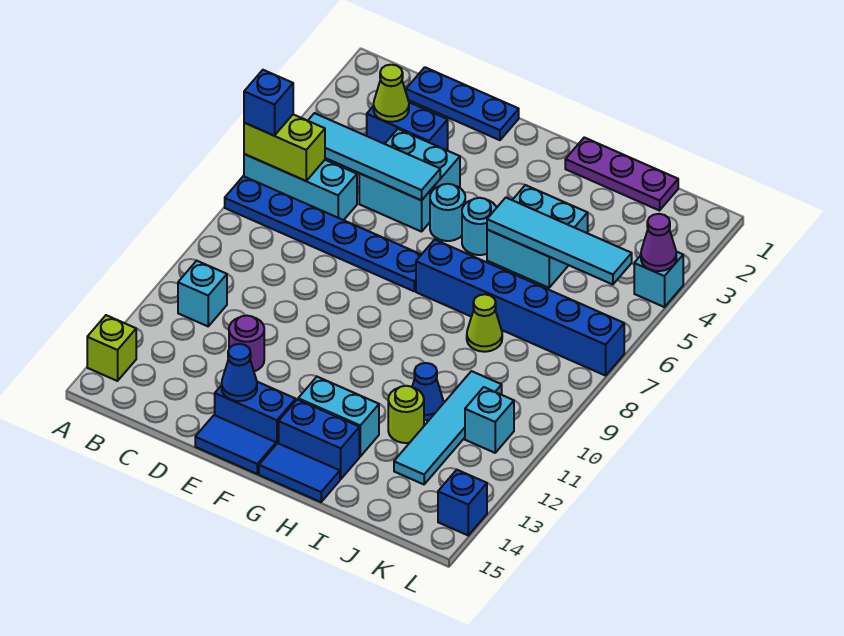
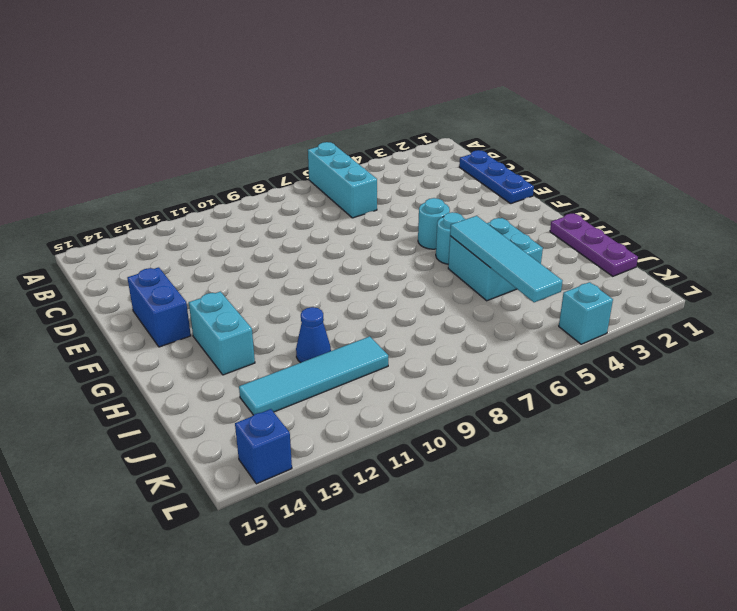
none -> blue 1x6 plate [225,176,421,291]
none -> lime 1x1 brick [87,315,136,381]
none -> cyan 1x1 brick [178,261,227,326]
none -> blue 1x2 brick [367,102,448,151]

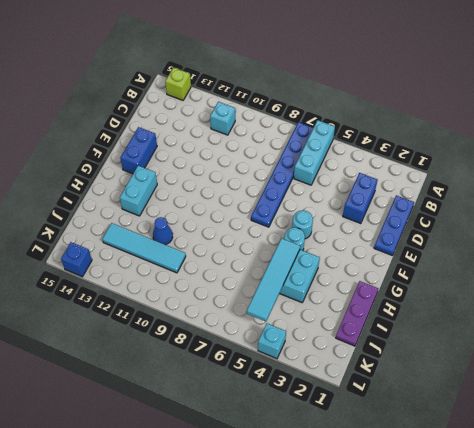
none -> cyan 2x2 brick [359,129,460,232]
none -> purple 1x1 round brick [229,316,264,371]
none -> blue 1x2 tile [195,415,276,474]
none -> blue 1x6 brick [416,240,624,376]

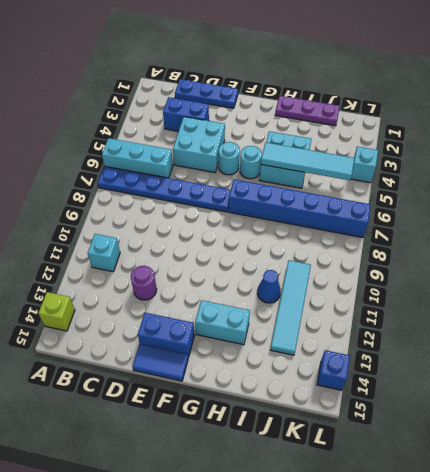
none -> blue 1x2 brick [279,399,359,479]
none -> blue 1x2 tile [259,443,340,502]
none -> lime 1x1 cone [467,294,502,352]
none -> lime 1x1 round brick [388,386,424,443]

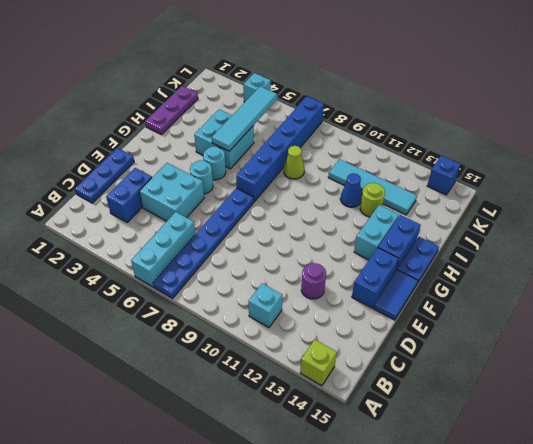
blue 1x2 plate [397,237,439,284] -> blue 1x2 tile [259,443,340,502]
none -> cyan 1x1 brick [465,387,514,453]
none -> lime 1x2 brick [244,114,325,181]
none -> cyan 1x4 tile [308,113,440,200]
none -> lime 1x1 cone [374,65,409,122]

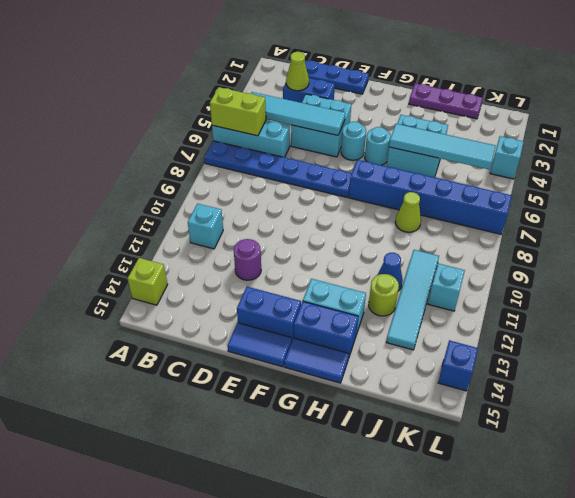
none -> blue 1x1 cone [222,344,257,401]
none -> purple 1x1 cone [641,214,676,271]
none -> blue 1x1 brick [244,70,293,136]

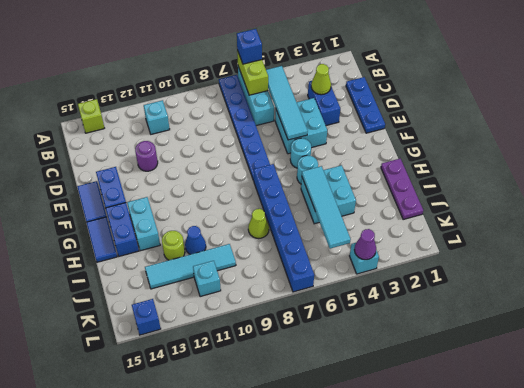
none -> blue 1x1 cone [222,344,257,401]

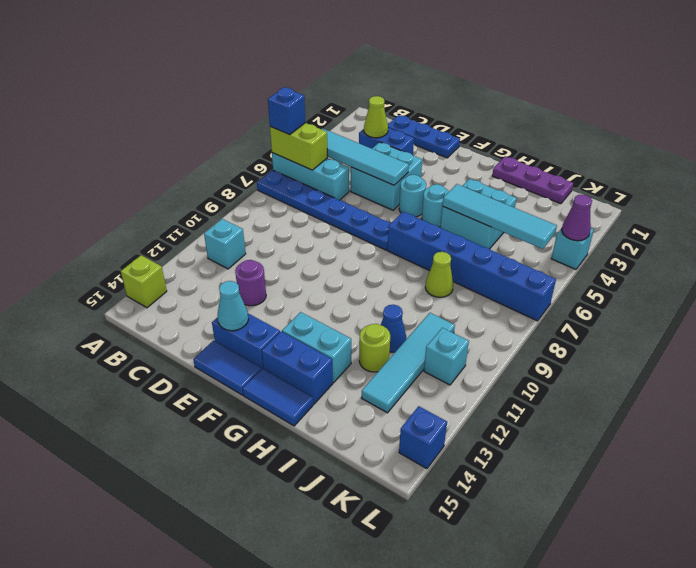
cyan 1x1 cone [217,281,248,331] -> blue 1x1 cone [222,344,257,401]

